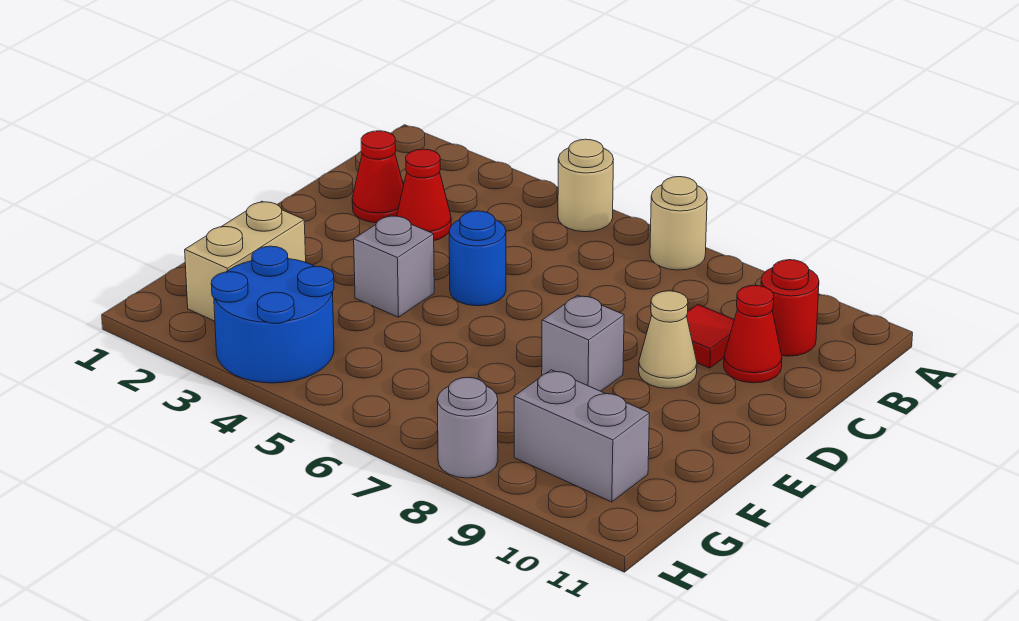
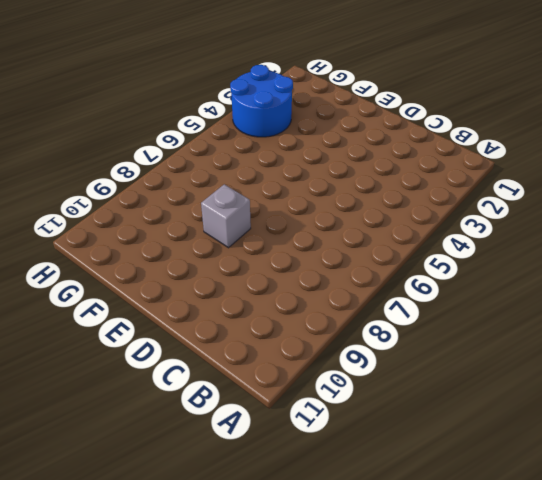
none -> tan 1x1 round brick [558,139,613,232]
none -> tan 1x1 round brick [650,177,707,270]
none -> red 1x1 round brick [761,260,819,356]

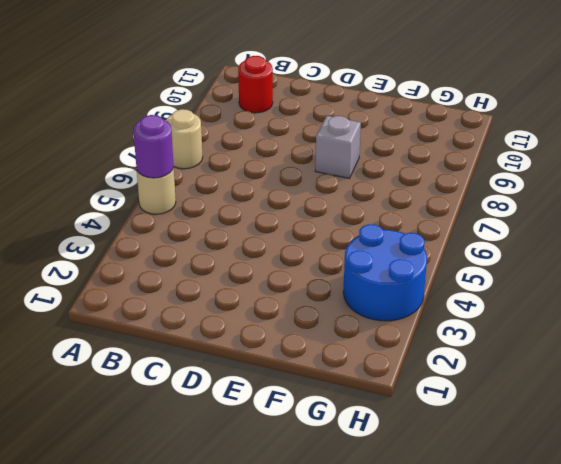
purple 1x1 round brick [133,115,174,178] -> none
none -> red 1x1 cone [352,131,403,223]
none -> red 1x1 cone [397,149,451,240]
none -> red 1x1 tile [687,304,734,368]

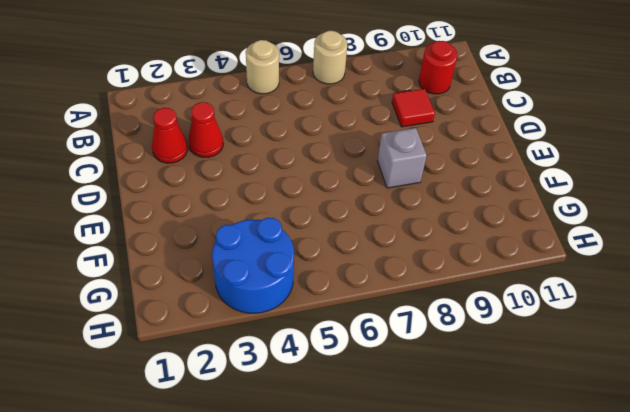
none -> red 1x1 cone [724,285,782,383]
none -> blue 1x1 round brick [449,211,506,306]
none -> tan 1x1 cone [639,291,697,389]

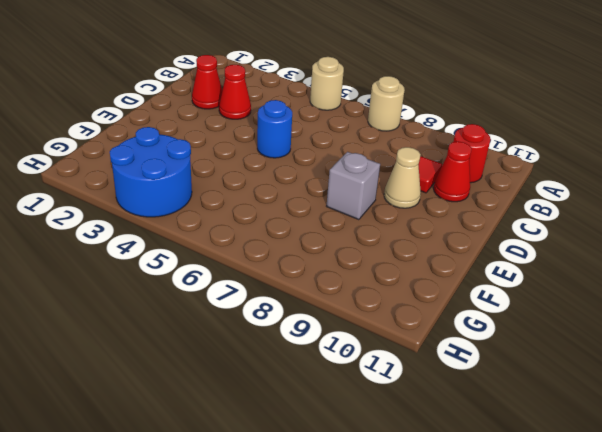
none -> grey 1x1 brick [354,216,434,317]
none -> tan 1x2 brick [185,201,306,321]
none -> grey 1x2 brick [514,370,649,502]

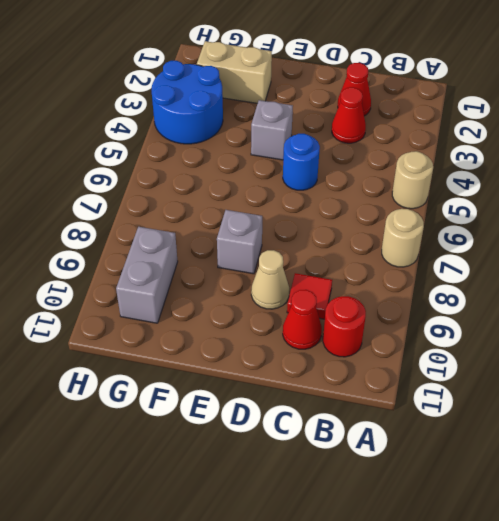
none -> grey 1x1 round brick [437,377,498,478]

